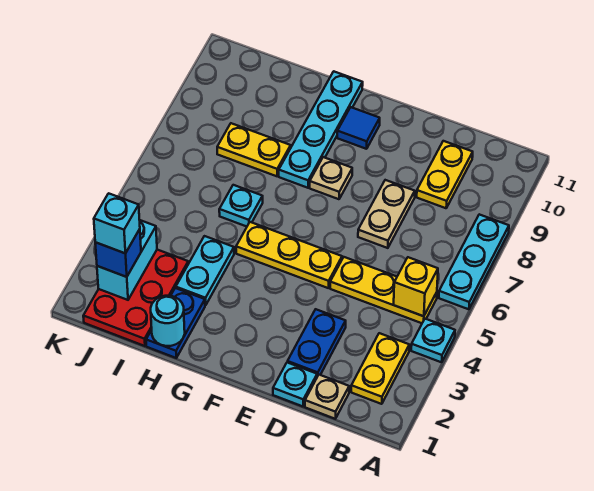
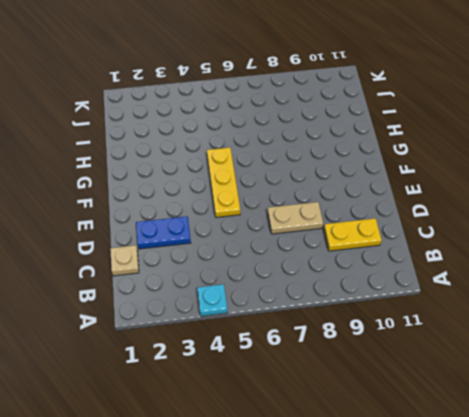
none -> cyan 1x3 plate [439,214,509,309]
none -> yellow 1x2 plate [351,333,409,404]
none -> yellow 1x3 plate [330,257,437,323]

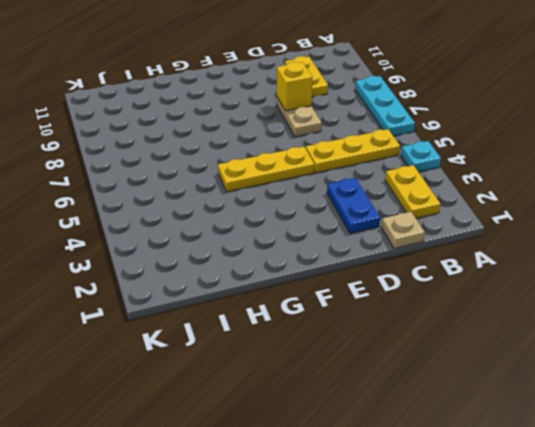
yellow 1x1 brick [276,62,313,111] -> yellow 1x1 brick moved to [394,257,438,316]
none -> cyan 1x1 plate [273,362,317,406]
none -> tan 1x1 plate [310,157,352,199]
none -> blue 1x1 tile [337,107,380,149]

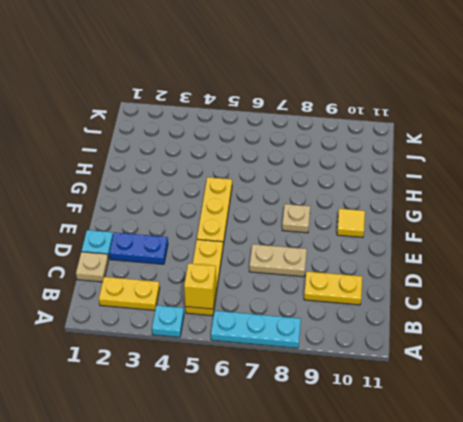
yellow 1x1 tile [337,209,365,237] -> blue 1x1 tile [337,107,380,149]
none -> cyan 1x4 plate [279,71,363,188]
none -> blue 1x2 plate [146,288,205,358]
none -> cyan 1x2 plate [176,236,234,305]

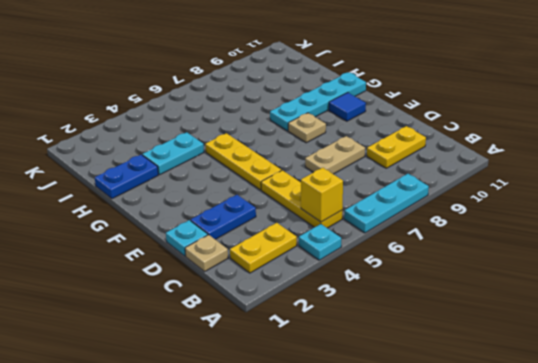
none -> cyan 1x1 plate [219,185,263,227]
none -> yellow 1x2 plate [217,123,291,176]
none -> red 2x3 plate [83,250,188,346]

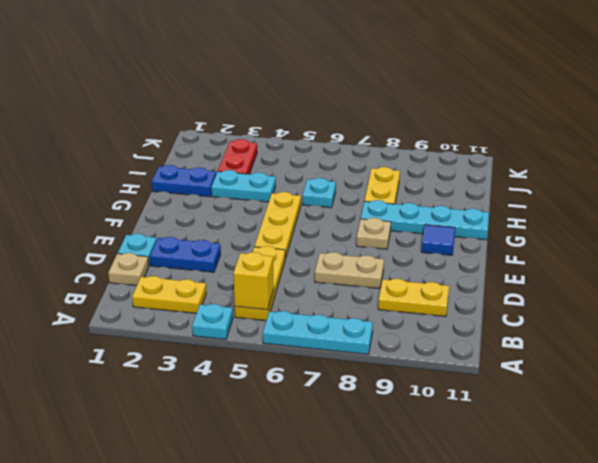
red 1x2 plate [218,139,257,174] -> red 2x3 plate [83,250,188,346]
none -> cyan 1x1 round brick [151,296,185,346]
none -> cyan 1x2 brick [97,220,157,300]
none -> blue 1x1 brick [95,229,141,277]

